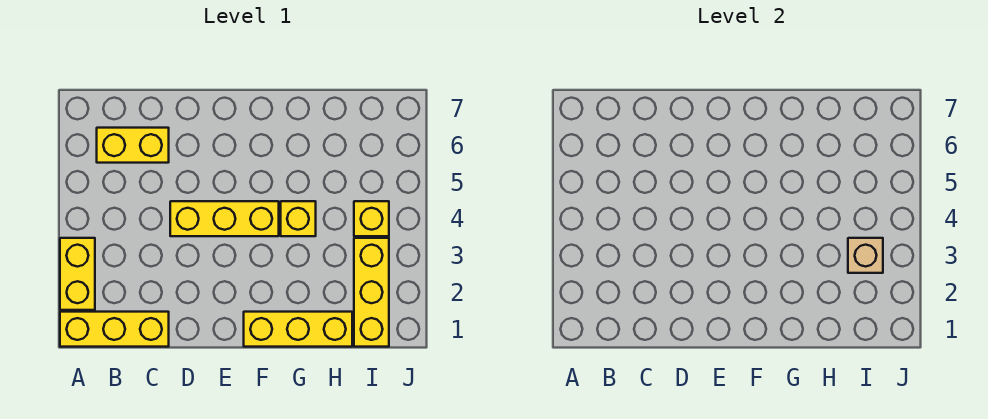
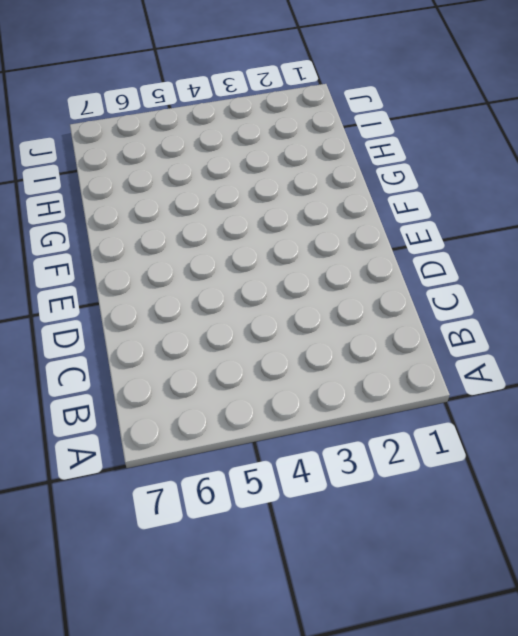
none -> yellow 1x3 brick [60,312,169,347]
none -> yellow 1x2 brick [60,238,95,310]

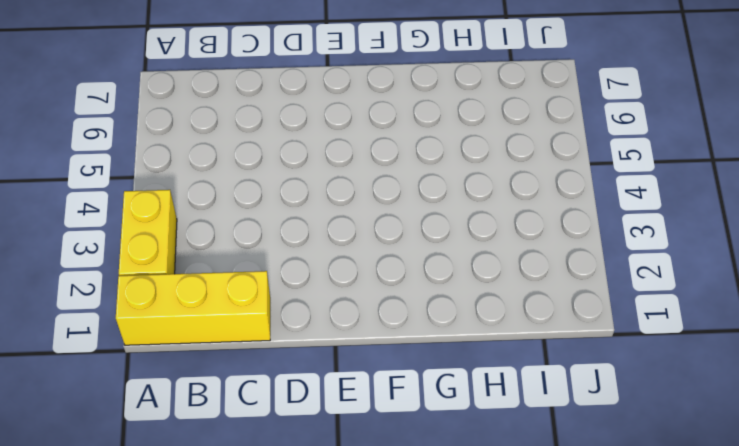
none -> yellow 1x2 brick [97,128,169,163]
none -> yellow 1x3 brick [170,201,279,236]

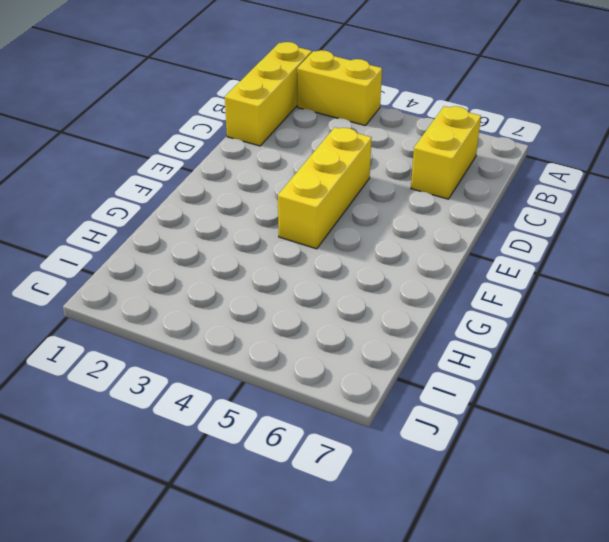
none -> yellow 1x3 brick [244,312,352,347]
none -> yellow 1x1 brick [281,201,316,236]

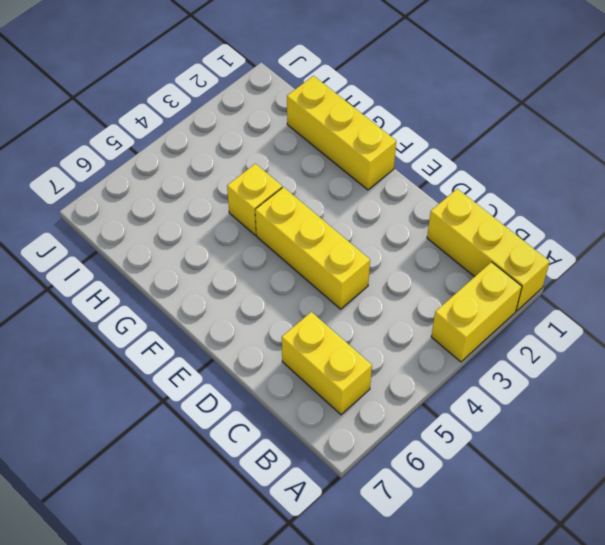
none -> yellow 1x3 brick [354,238,389,347]
none -> yellow 1x1 brick [354,201,389,236]

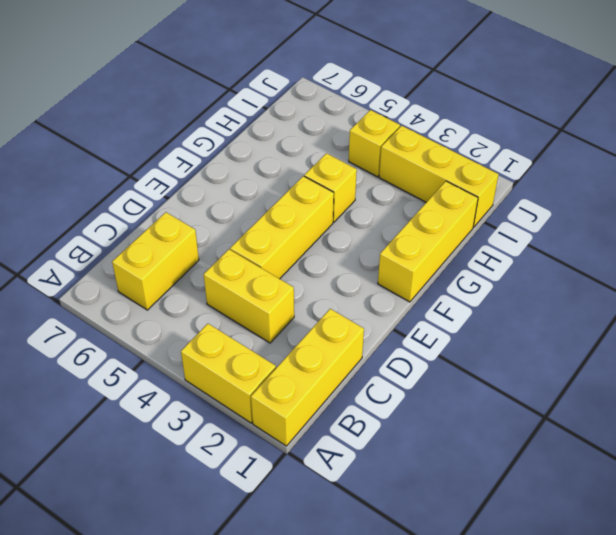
yellow 1x2 brick [204,249,294,343] -> none
none -> tan 1x1 brick [848,238,883,273]

